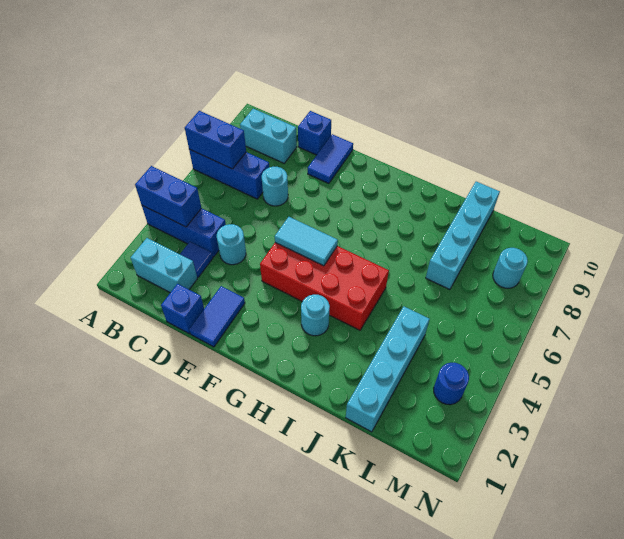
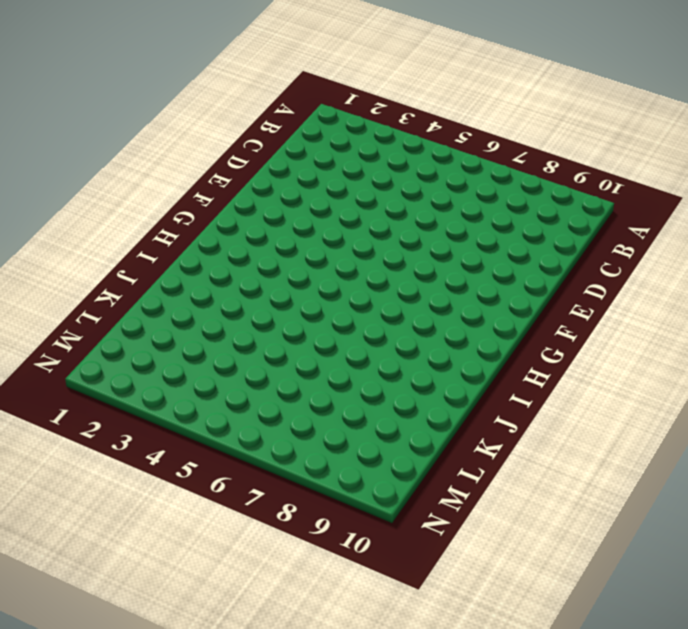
none -> blue 1x3 brick [142,206,226,257]
none -> blue 1x3 brick [189,149,269,199]
none -> cyan 1x2 brick [131,238,197,293]

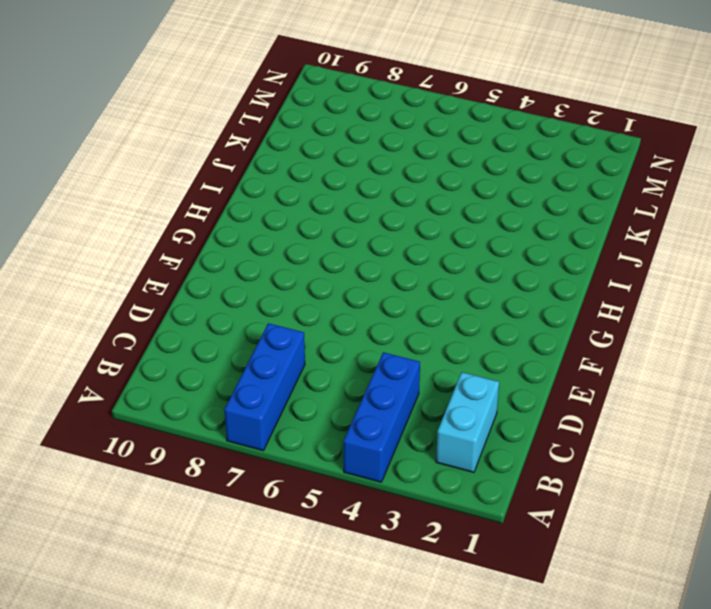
none -> cyan 1x2 brick [240,109,297,163]
none -> blue 1x1 tile [180,242,213,278]
none -> blue 1x1 brick [161,284,204,334]

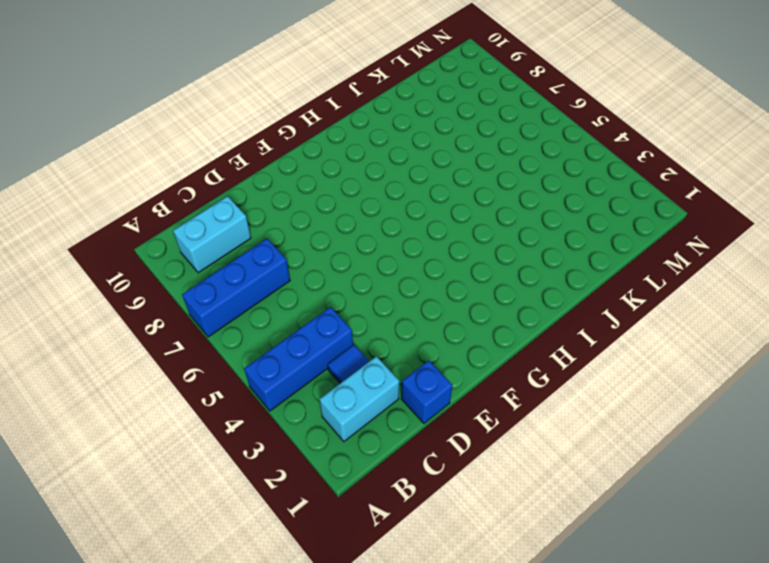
none -> cyan 1x1 round brick [217,224,246,265]
none -> cyan 1x1 round brick [262,167,288,206]
none -> blue 1x1 brick [298,111,331,155]

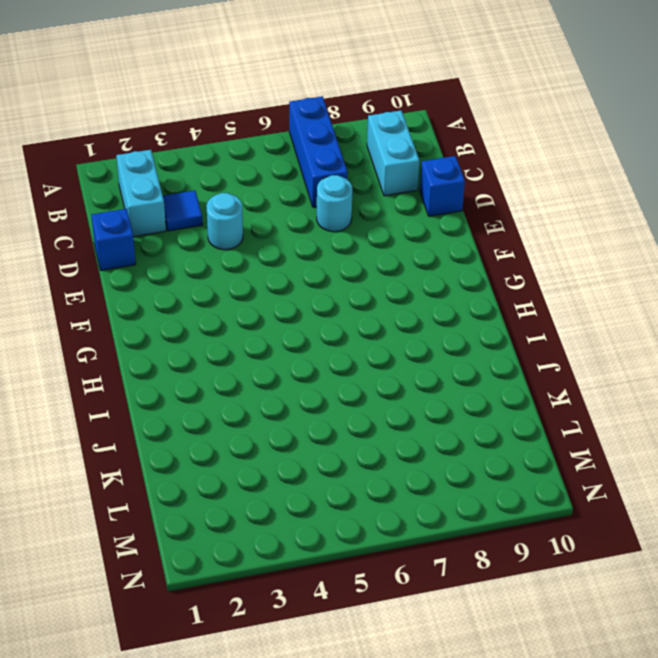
none -> blue 1x3 brick [142,206,226,257]
none -> blue 1x2 tile [189,286,245,347]
none -> blue 1x2 tile [308,134,353,183]

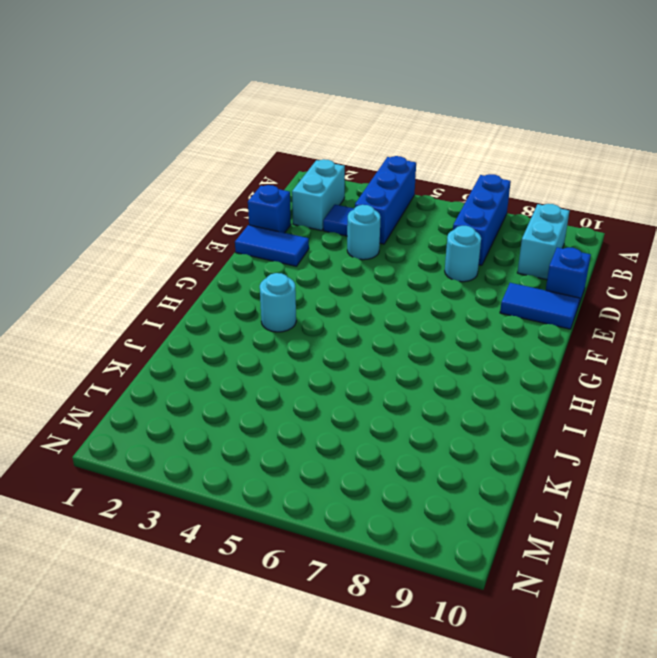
none -> red 2x4 brick [260,243,389,330]
none -> cyan 1x4 brick [346,307,429,432]
none -> cyan 1x4 brick [426,182,500,289]

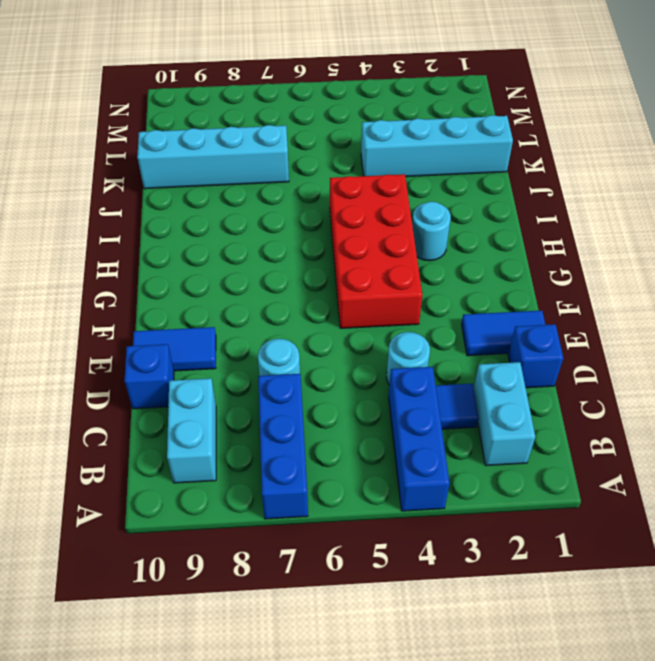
none -> blue 1x1 round brick [434,362,469,405]
none -> cyan 1x1 round brick [493,248,528,288]
none -> blue 1x2 brick [135,166,201,227]

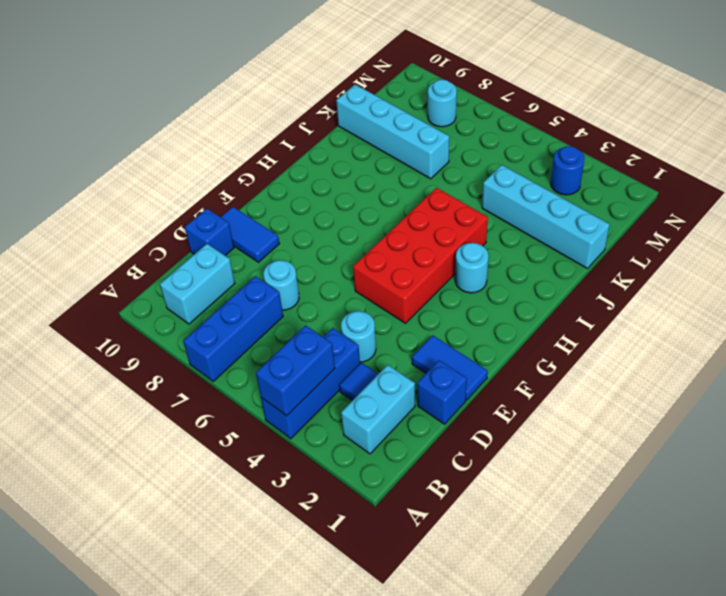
none -> blue 1x2 brick [185,111,246,169]
none -> cyan 1x2 tile [275,217,338,266]

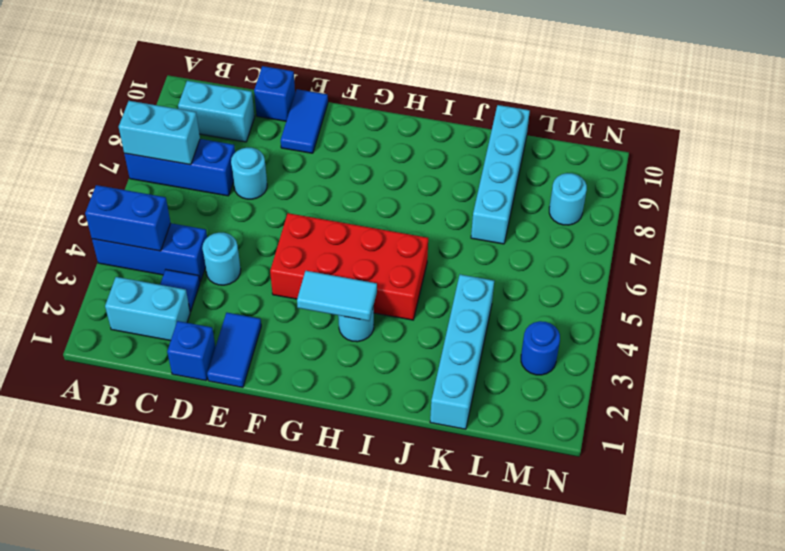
cyan 1x2 brick [119,101,200,165] -> blue 1x2 brick [185,111,246,169]
cyan 1x2 tile [297,271,377,321] -> cyan 1x2 tile moved to [275,217,338,266]

